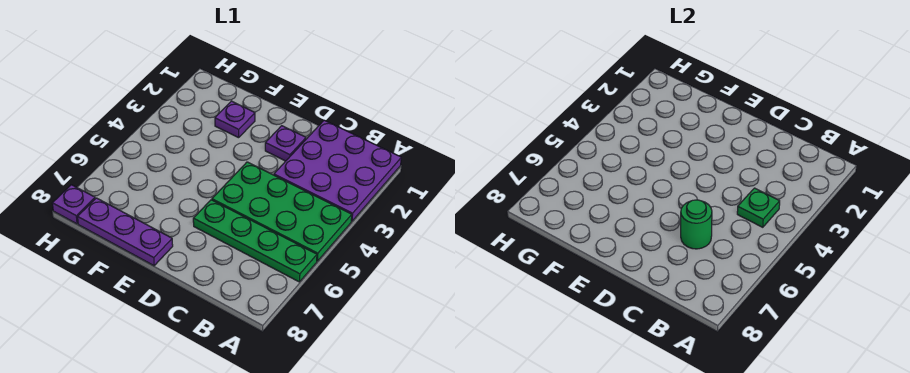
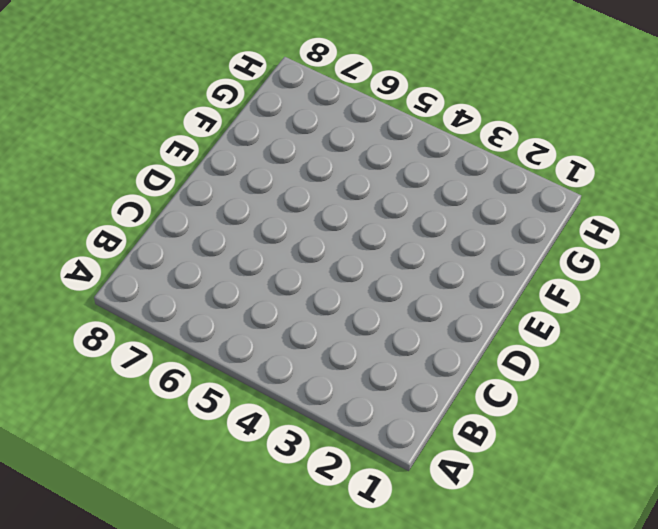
none -> purple 3x3 plate [274,120,401,221]
none -> green 2x4 plate [212,162,352,261]

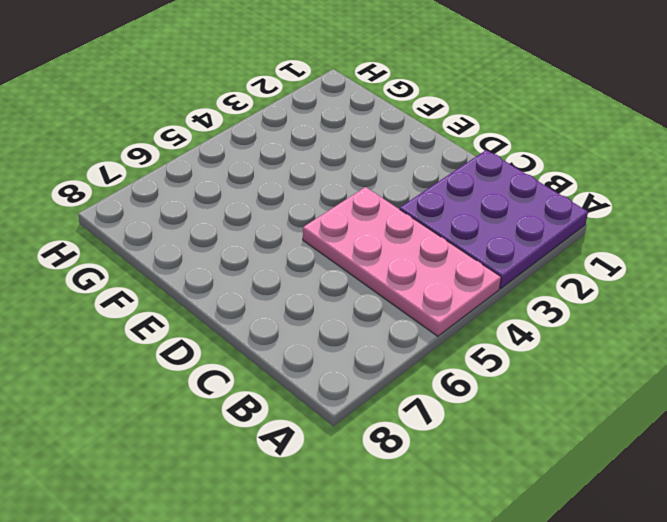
pink 2x4 plate [303,187,501,336] -> green 2x4 plate [212,162,352,261]
none -> green 1x4 plate [193,200,317,282]
none -> purple 1x1 plate [265,126,306,161]

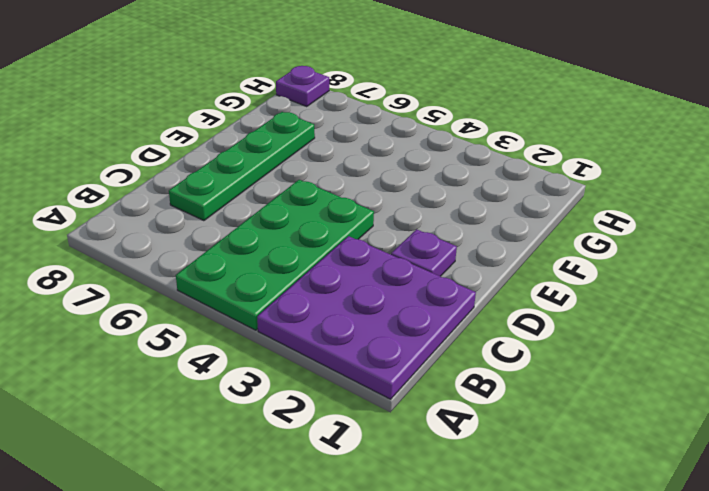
green 1x4 plate [169,112,315,221] -> green 1x4 plate moved to [193,200,317,282]
none -> purple 1x3 plate [78,198,173,266]
none -> purple 1x1 plate [215,101,255,138]

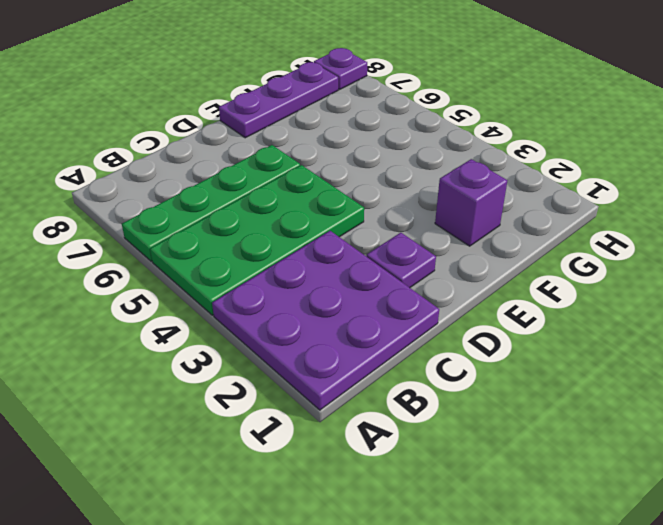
purple 1x1 brick [435,159,507,246] -> purple 1x1 plate [215,101,255,138]
none -> green 1x1 plate [737,188,780,227]
none -> green 1x1 round brick [681,200,712,249]

